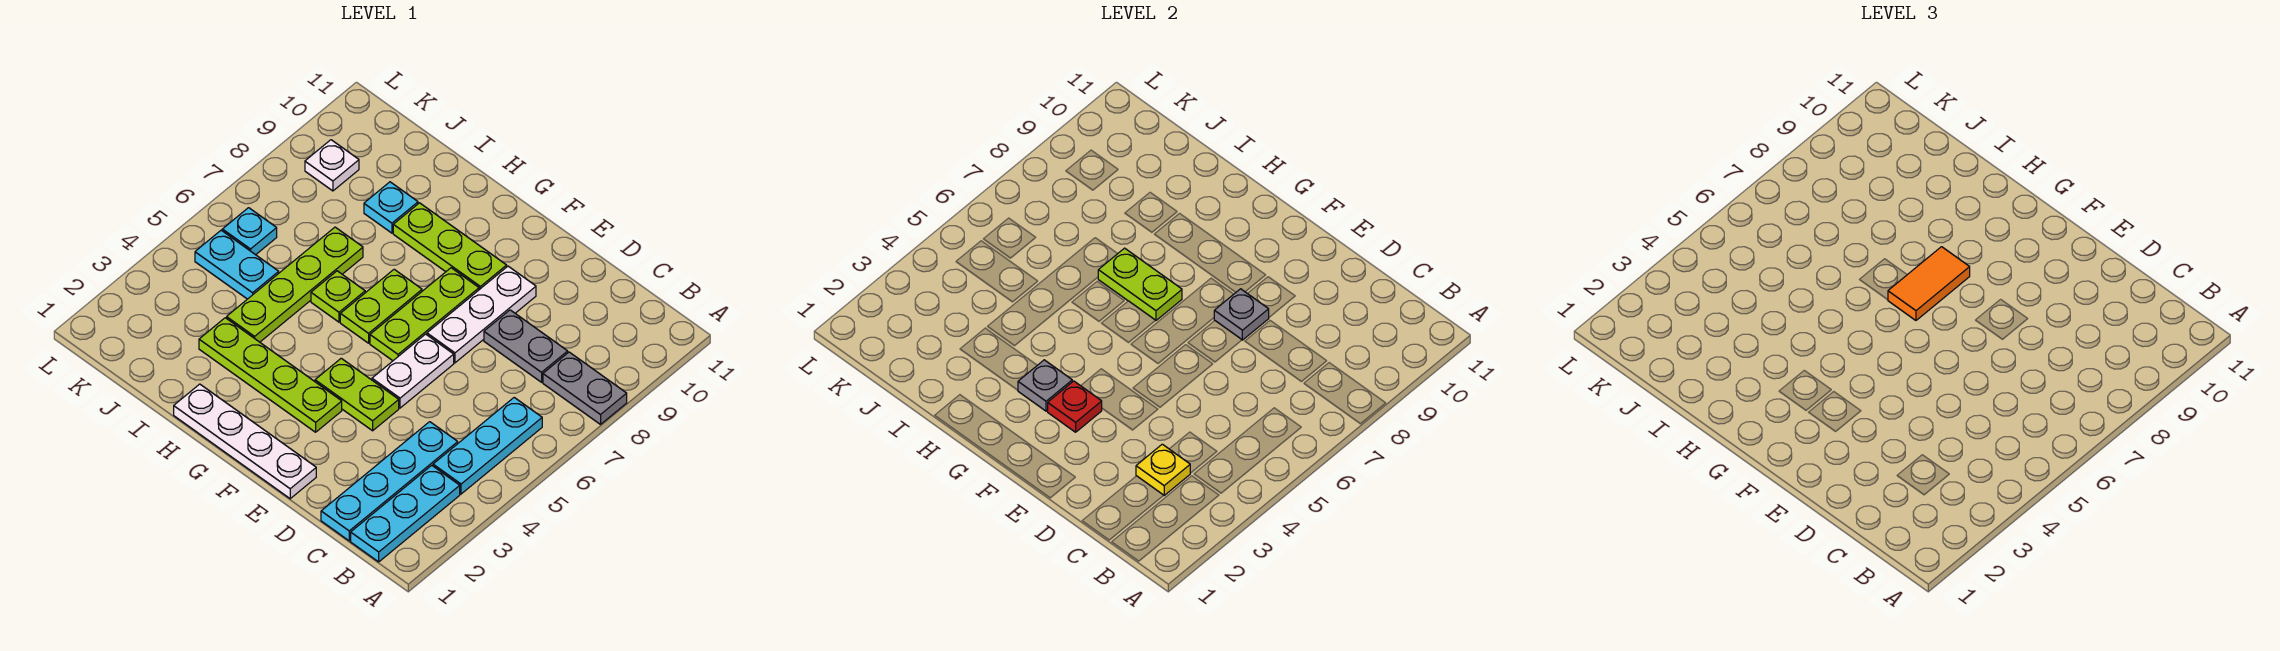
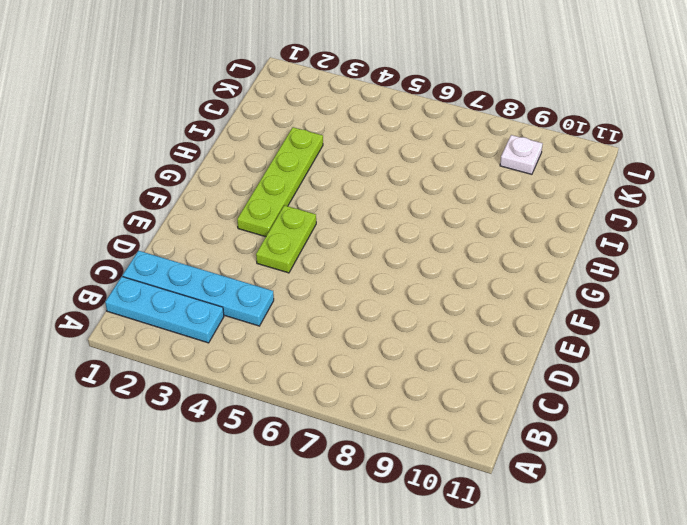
none -> grey 1x2 plate [543,352,627,424]
none -> cyan 1x3 plate [433,398,542,494]
none -> grey 1x2 plate [484,310,568,382]

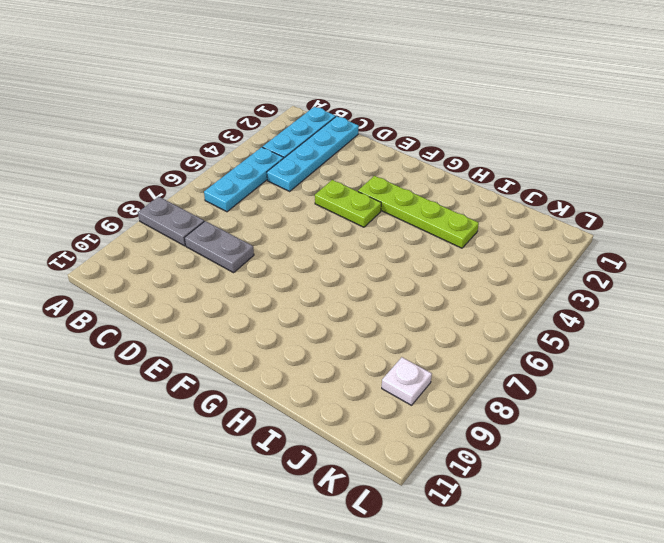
none -> white 1x4 plate [174,384,316,499]
none -> white 1x2 plate [372,334,454,408]
none -> white 1x3 plate [427,266,536,363]

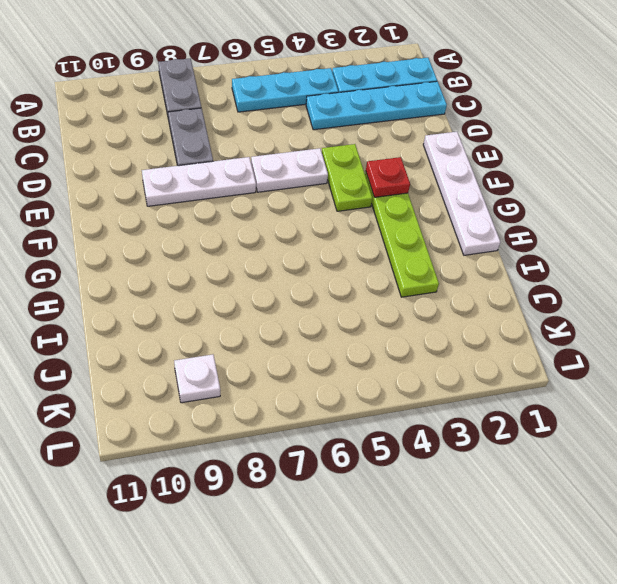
none -> lime 1x3 plate [370,268,479,361]
none -> lime 1x3 plate [393,203,507,290]
none -> lime 1x2 plate [340,269,422,343]

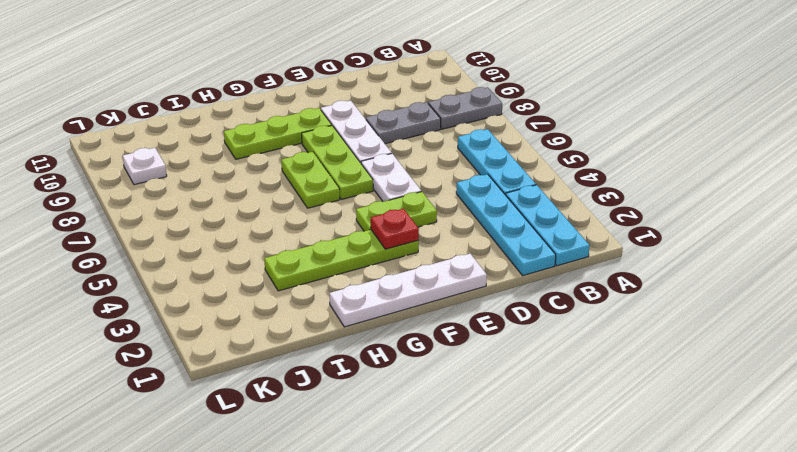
none -> lime 1x1 plate [311,271,365,322]
none -> lime 1x4 plate [227,227,363,342]
none -> cyan 1x1 plate [364,182,418,233]

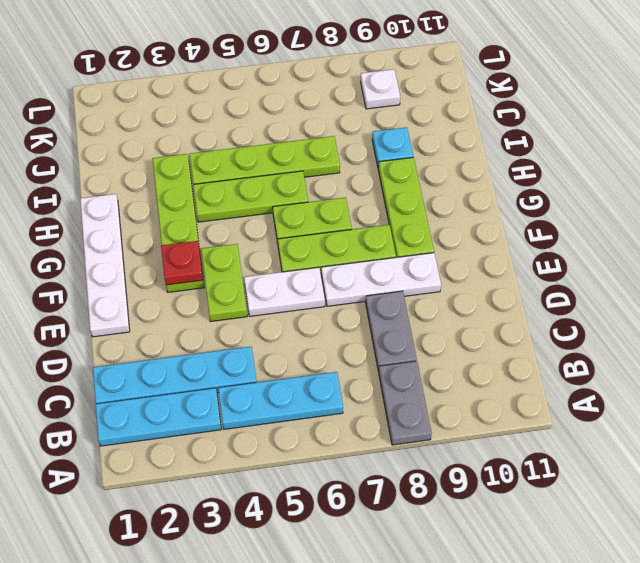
lime 1x3 plate [193,171,308,222] -> lime 1x1 plate [311,271,365,322]
none -> cyan 1x2 plate [195,230,279,299]
none -> cyan 1x1 plate [222,208,277,255]
none -> yellow 1x1 plate [1136,444,1190,495]

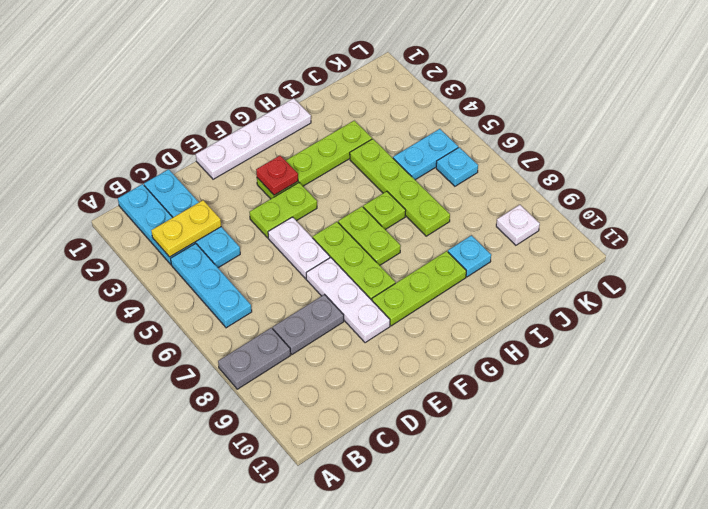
yellow 1x2 plate [151,200,221,257] -> yellow 1x1 plate [1136,444,1190,495]
none -> grey 1x1 plate [1214,289,1269,340]
none -> grey 1x1 plate [1018,360,1072,411]
none -> lime 1x2 plate [1098,248,1182,321]

